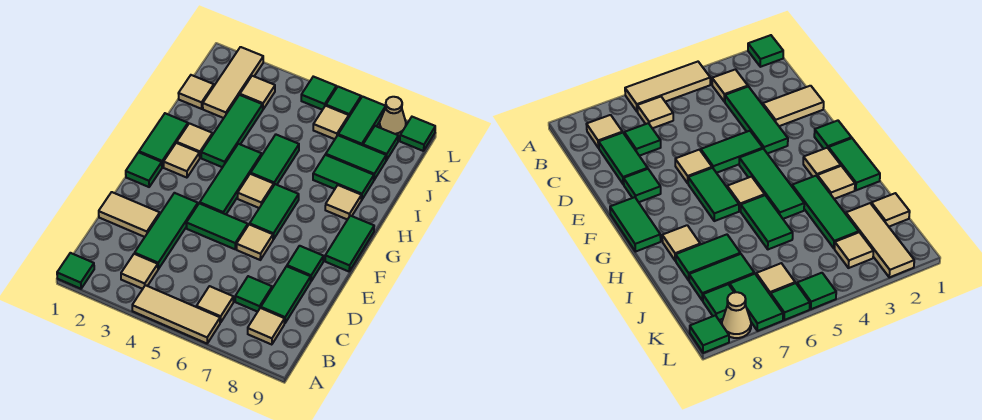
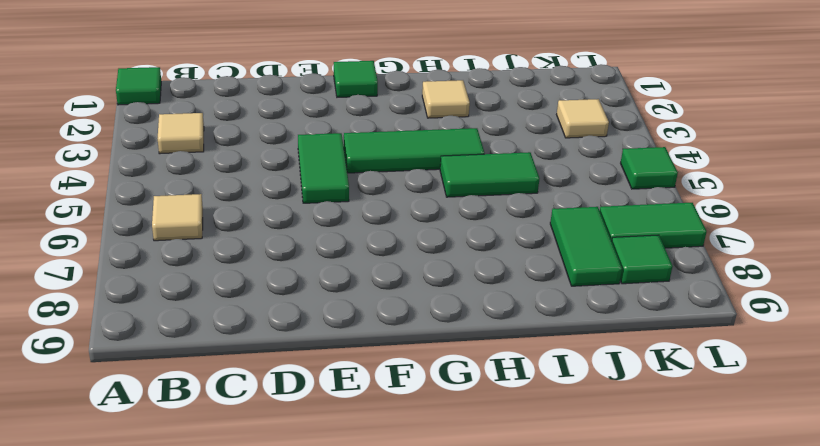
none -> tan 1x3 tile [132,285,220,343]
none -> tan 1x1 tile [248,308,285,345]
none -> green 1x3 tile [135,193,198,269]
none -> green 1x1 tile [235,276,272,312]

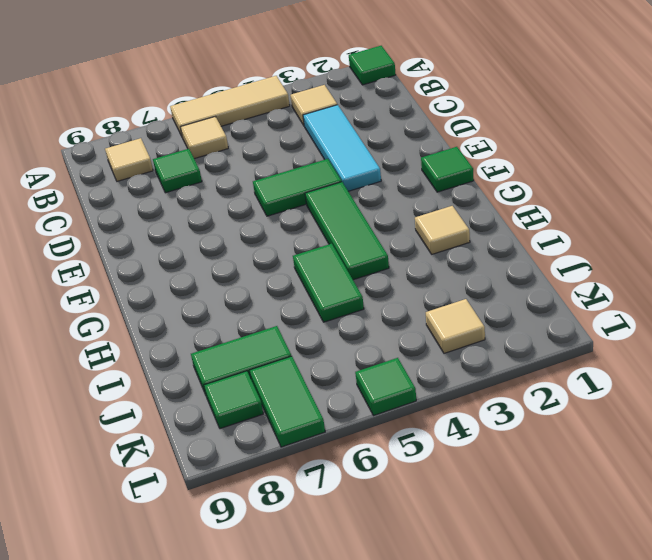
cyan 1x3 tile [303,105,381,191] -> green 1x3 tile [135,193,198,269]
none -> green 1x2 tile [261,266,311,323]
none -> tan 1x2 tile [99,192,160,237]
none -> tan 1x1 tile [237,224,273,260]
none -> green 1x1 tile [287,246,324,281]

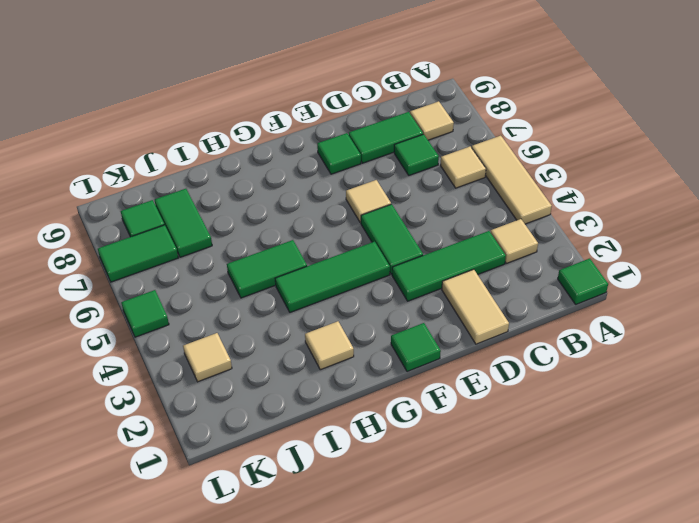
none -> green 1x2 tile [250,184,299,239]
none -> green 1x2 tile [325,216,374,271]
none -> green 1x2 tile [139,113,188,167]
none -> tan 1x1 tile [164,143,200,178]

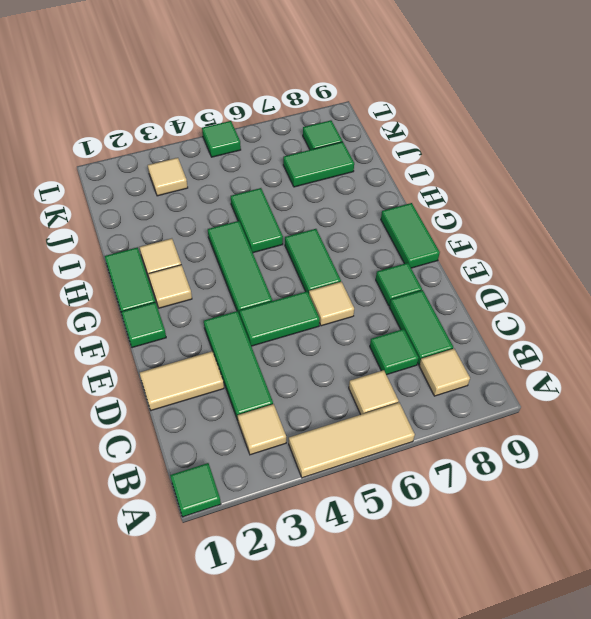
none -> tan 1x1 tile [238,174,274,208]
none -> green 1x3 tile [201,95,263,167]
none -> tan 1x1 tile [325,185,361,220]
none -> green 1x2 tile [313,155,374,200]

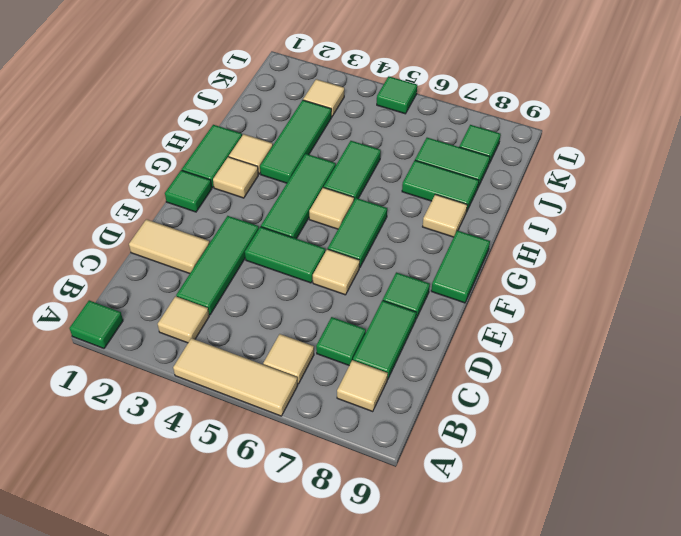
none -> tan 1x1 tile [178,75,214,109]
none -> tan 1x3 tile [203,47,263,118]
none -> tan 1x1 tile [313,106,349,139]
none -> green 1x2 tile [338,96,386,145]

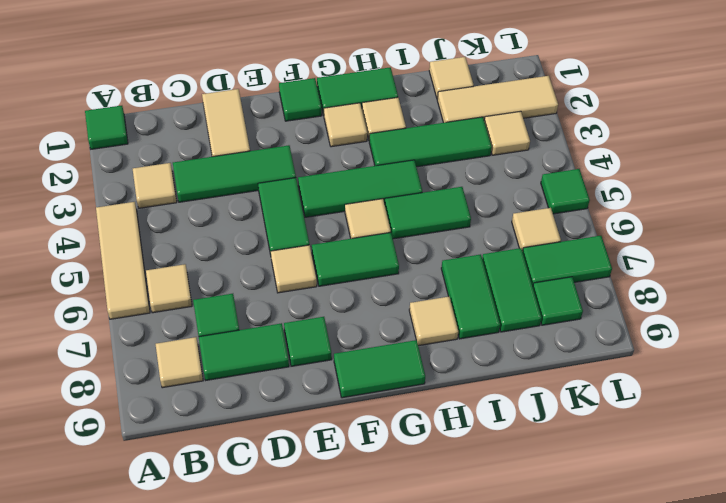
none -> green 1x1 tile [326,87,361,116]
none -> tan 1x1 cone [380,97,406,136]
none -> green 1x1 tile [400,117,435,151]

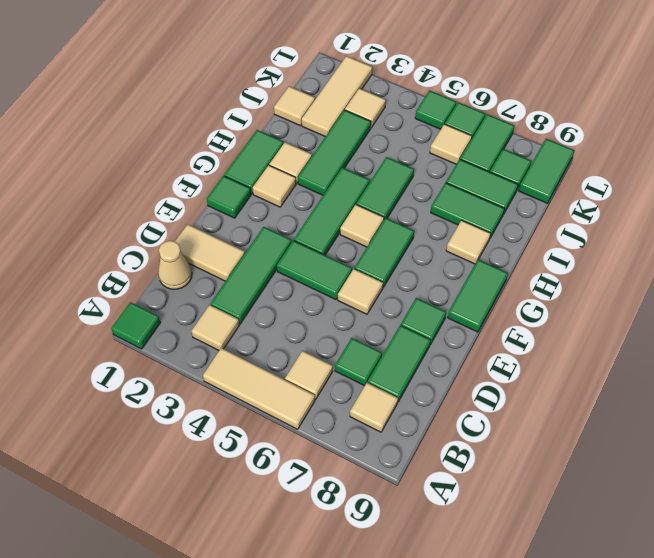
tan 1x1 cone [158,241,192,289] -> tan 1x1 cone moved to [380,97,406,136]
green 1x2 tile [519,139,575,203] -> green 1x1 tile [400,117,435,151]

